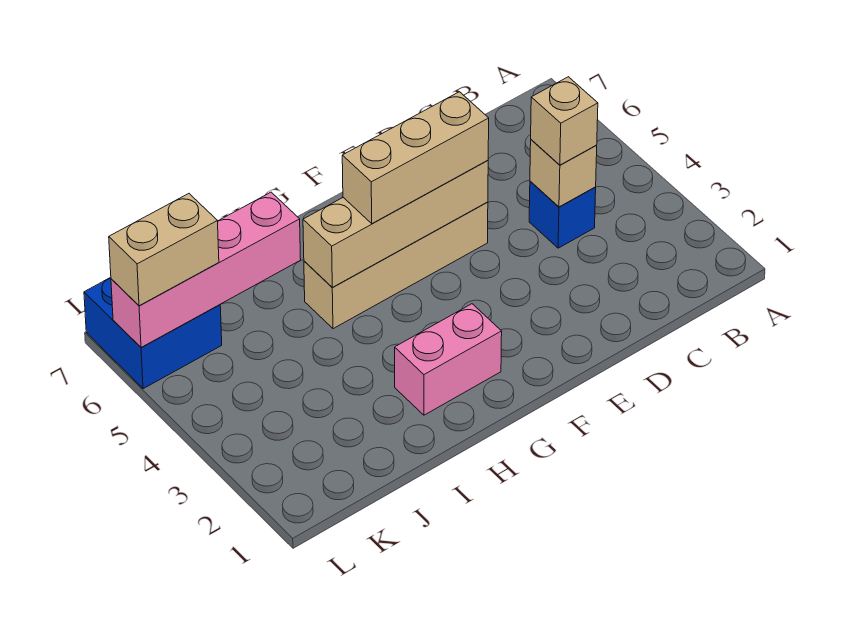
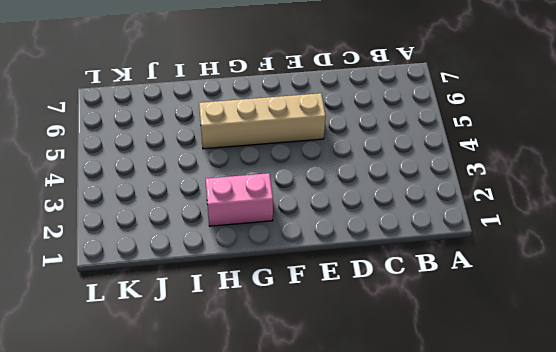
none -> blue 1x1 brick [529,181,596,248]
none -> blue 2x2 brick [84,278,222,389]

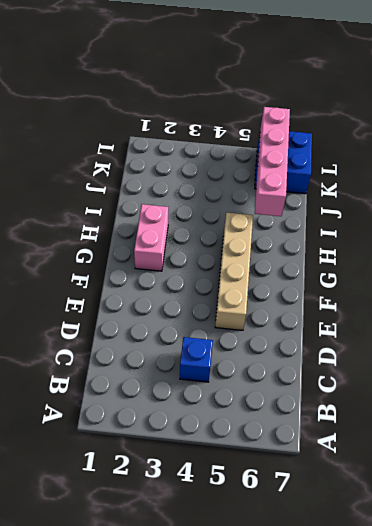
none -> tan 1x1 brick [530,140,597,207]
none -> tan 1x4 brick [303,161,488,288]

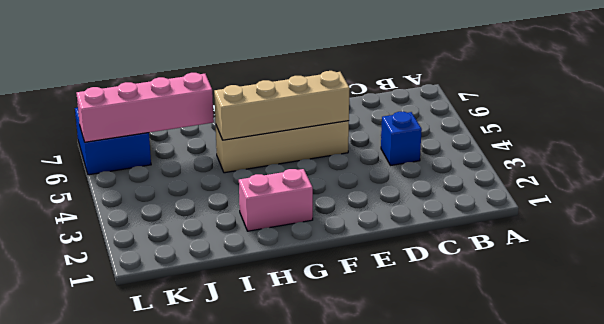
none -> tan 1x1 brick [530,140,597,207]
none -> tan 1x1 brick [531,77,598,165]

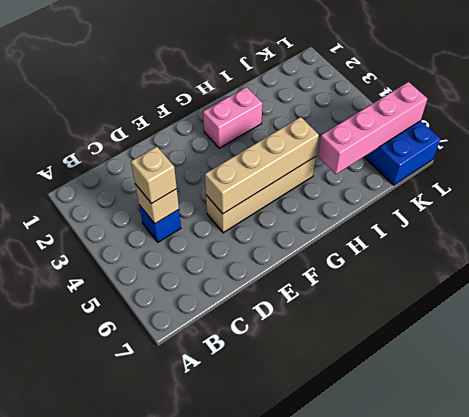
none -> tan 1x3 brick [342,92,489,224]
none -> tan 1x2 brick [109,194,219,306]

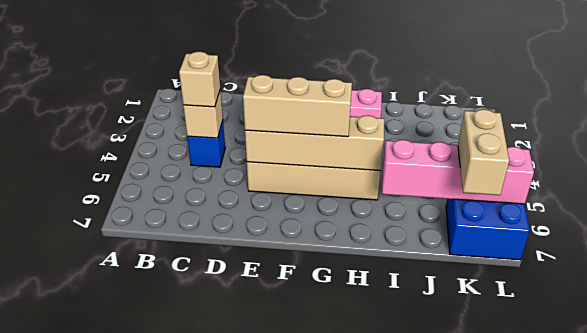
tan 1x2 brick [458,109,509,195] -> tan 1x2 brick turned to [109,194,219,306]

